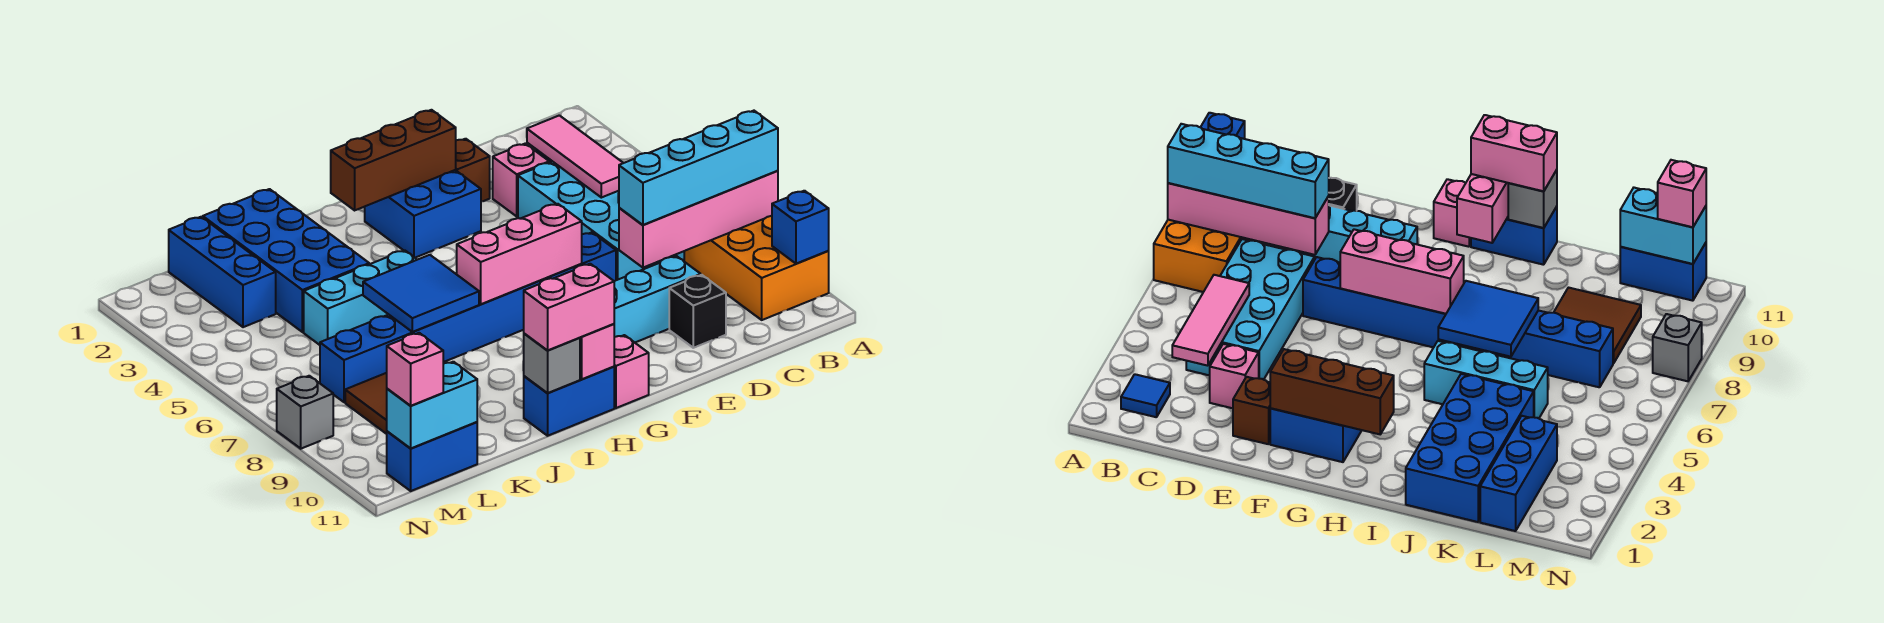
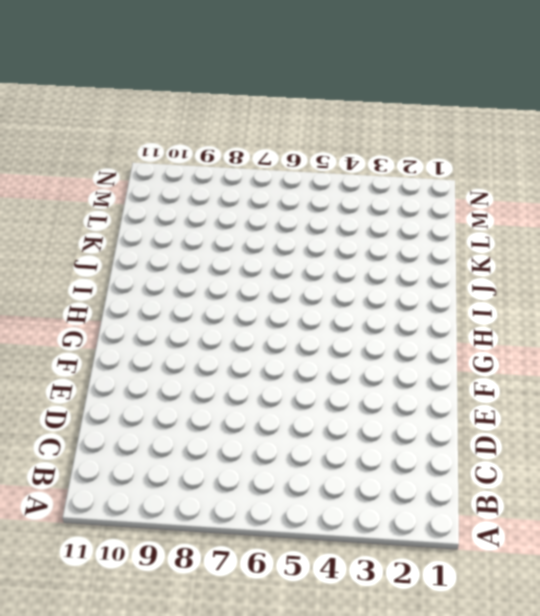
none -> orange 2x4 brick [684,216,829,320]
none -> blue 1x1 tile [1121,374,1170,417]
none -> cyan 2x4 brick [518,161,684,280]

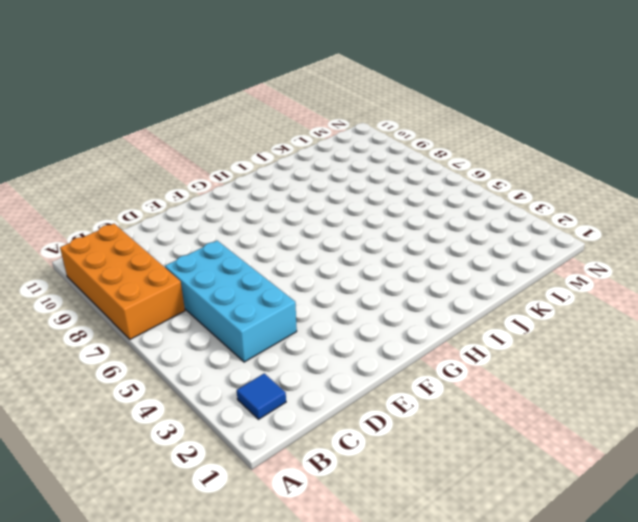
none -> pink 1x1 brick [493,144,549,216]
none -> cyan 1x3 brick [614,256,701,342]
none -> black 1x1 brick [669,275,726,348]

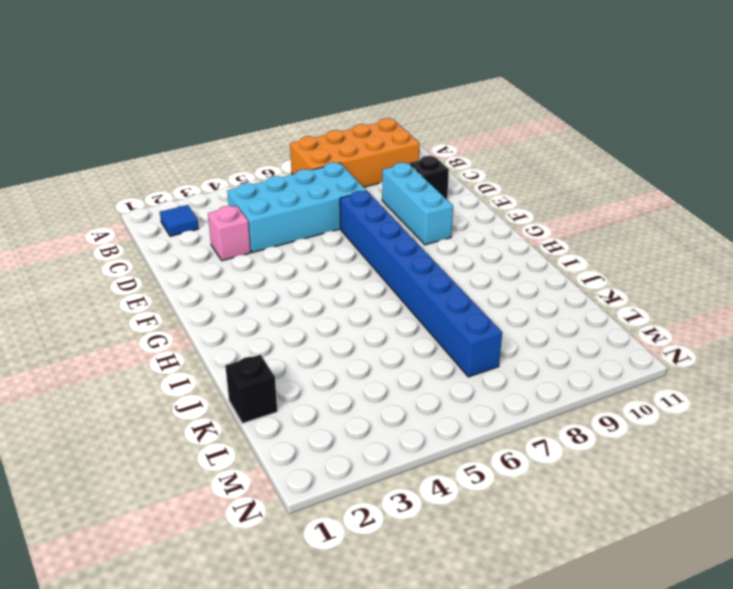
black 1x1 brick [225,355,277,423] -> blue 2x4 brick [203,189,369,332]
none -> brown 1x1 brick [456,139,490,202]
none -> blue 2x2 brick [365,170,481,258]
none -> pink 1x1 brick [614,335,649,408]

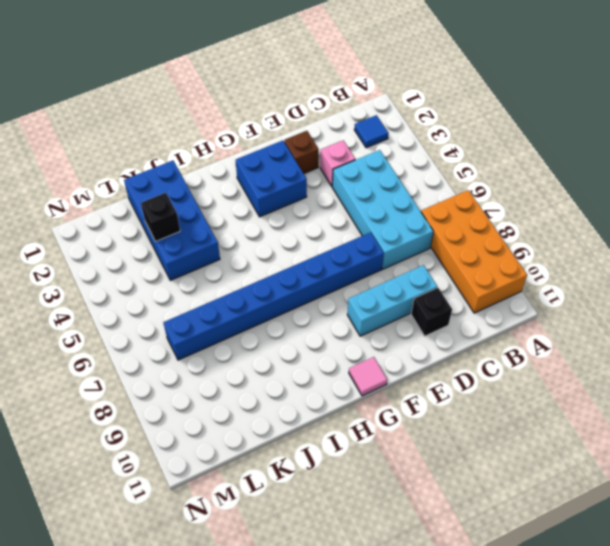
pink 1x1 tile [349,357,387,396] -> pink 1x1 brick [614,335,649,408]
black 1x1 brick [141,193,180,242] -> none
none -> blue 1x2 brick [524,367,614,436]
none -> cyan 1x3 brick [304,250,417,345]
none -> brown 2x2 tile [345,373,387,434]

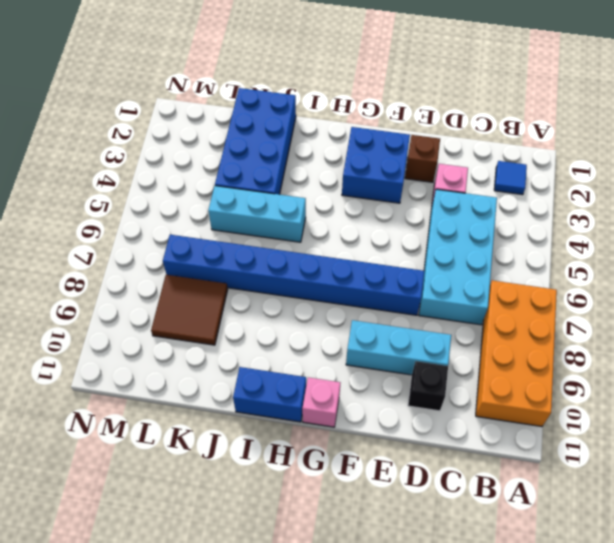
none -> blue 1x3 brick [169,217,276,327]
none -> blue 1x2 brick [387,422,477,491]
none -> grey 1x1 brick [277,376,333,449]

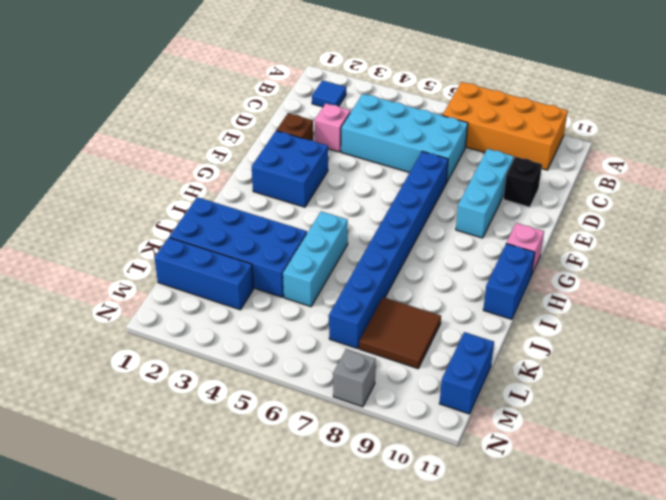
none -> pink 1x4 brick [619,171,778,268]
none -> blue 1x1 brick [772,191,829,264]
none -> pink 1x3 tile [527,115,623,198]

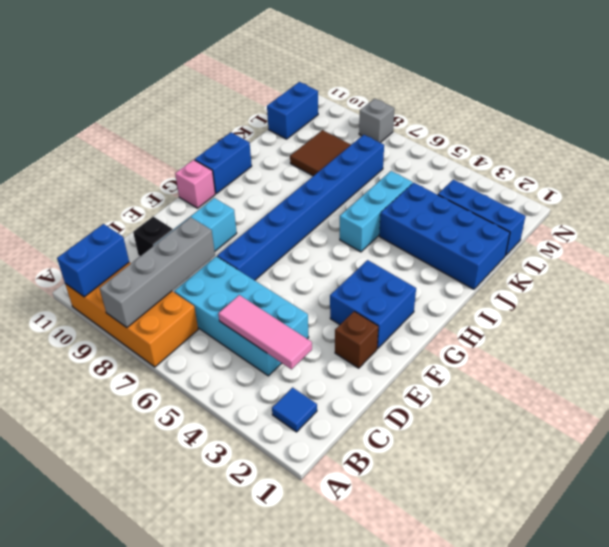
grey 1x4 brick [99,217,215,328] -> pink 1x4 brick [619,171,778,268]
blue 1x2 brick [57,224,129,297] -> blue 1x1 brick [772,191,829,264]
none -> pink 1x1 brick [493,144,549,216]
none -> brown 1x3 brick [331,110,456,210]
none -> pink 1x3 brick [457,204,582,304]

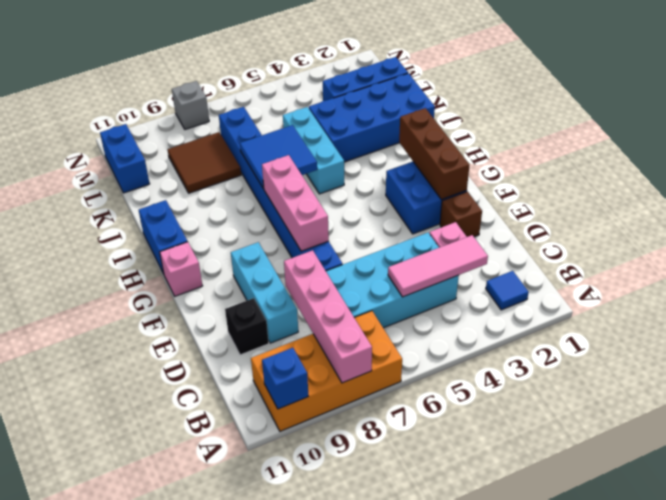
none -> pink 1x2 brick [580,324,614,379]
none -> grey 1x1 brick [524,334,580,393]
none -> cyan 1x2 brick [387,362,477,448]

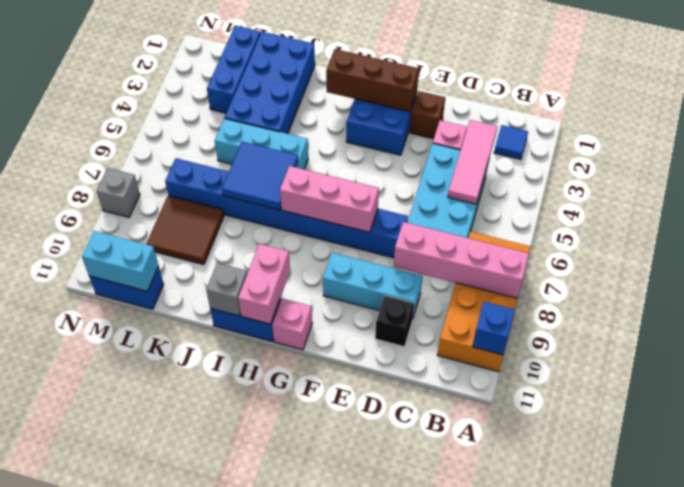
none -> cyan 1x4 brick [619,111,778,225]
none -> pink 1x2 brick [524,264,614,351]
none -> pink 1x1 brick [387,333,443,406]

